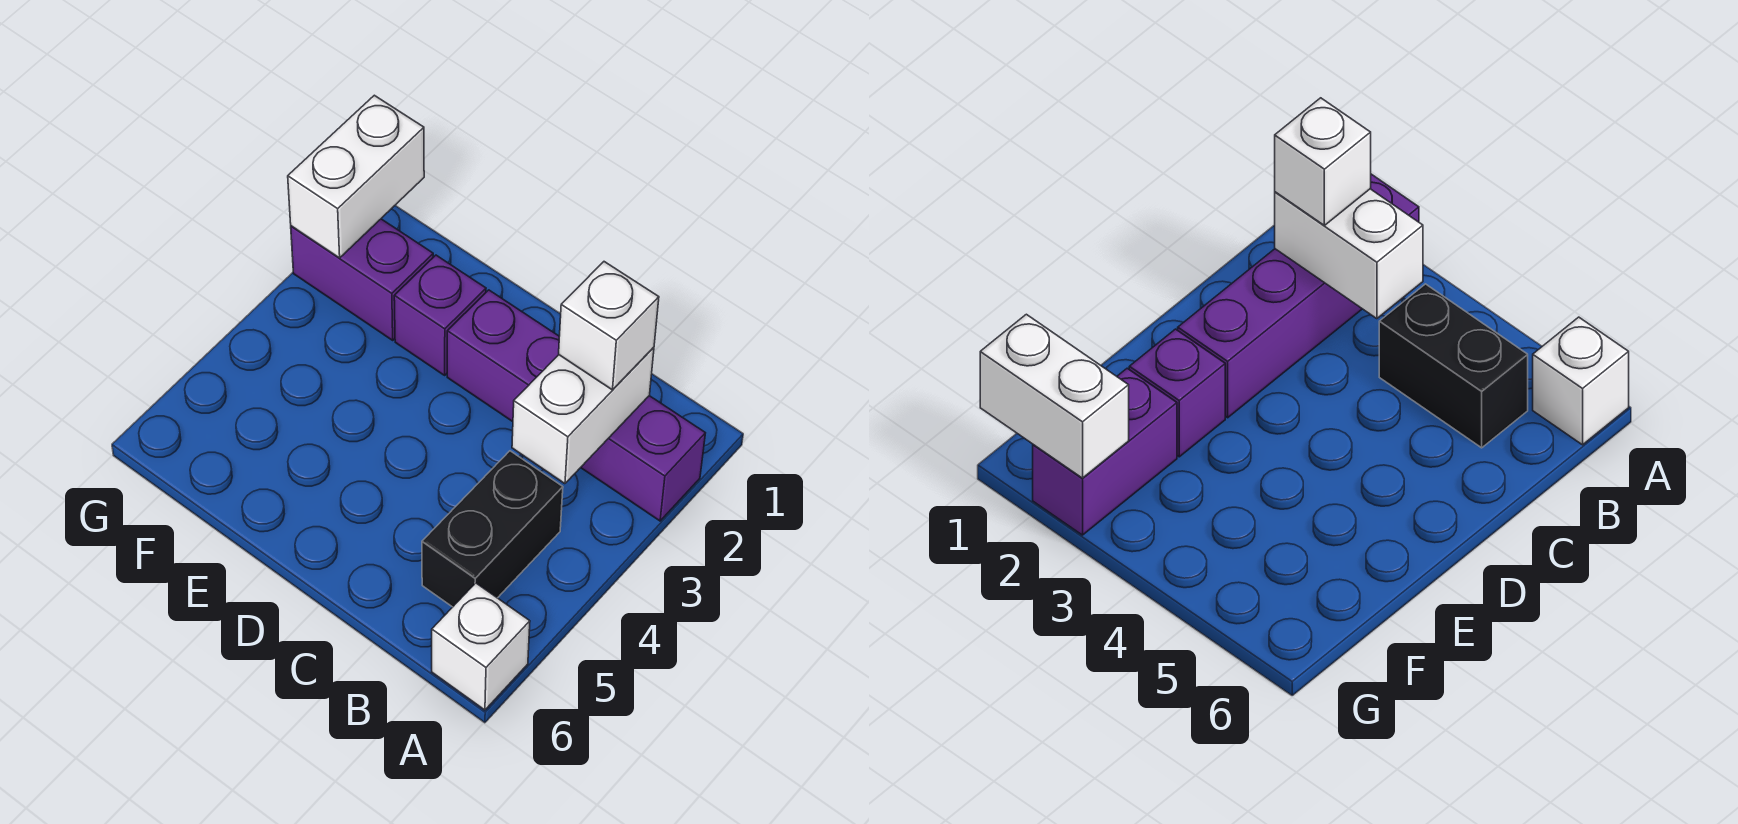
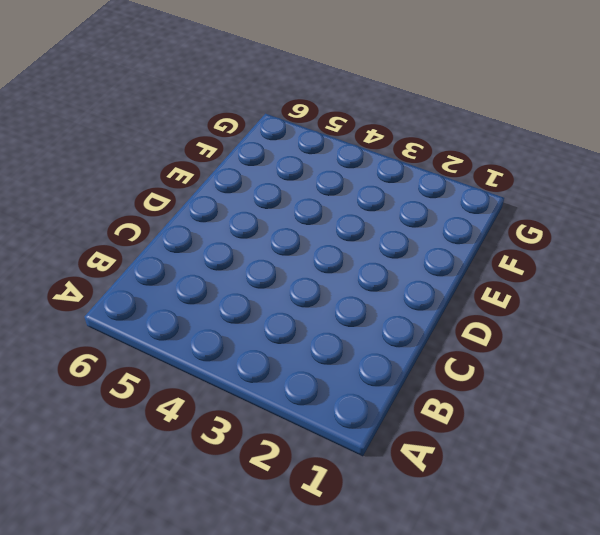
none -> purple 1x4 brick [447,290,705,521]
none -> white 1x1 brick [432,583,530,710]

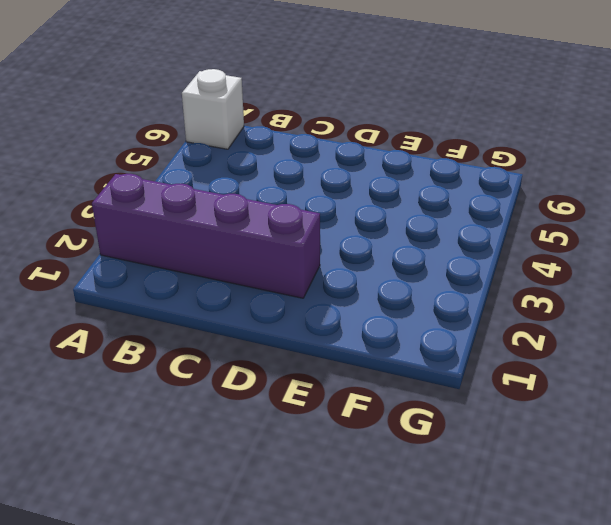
none -> black 1x2 brick [422,451,563,607]
none -> purple 1x1 brick [394,255,486,375]

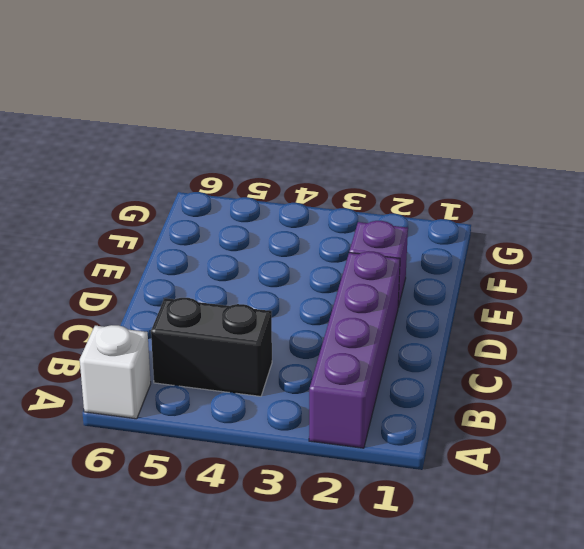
none -> purple 1x2 brick [291,219,433,340]
none -> white 1x2 brick [512,347,654,484]

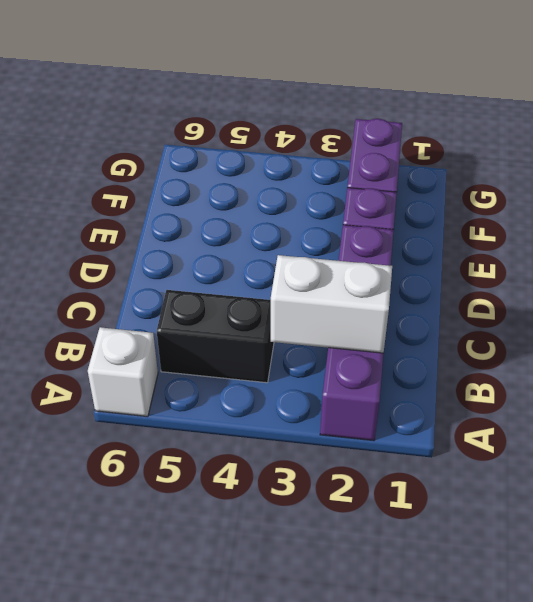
none -> white 1x2 brick [288,95,424,258]
none -> white 1x1 brick [559,262,659,390]

